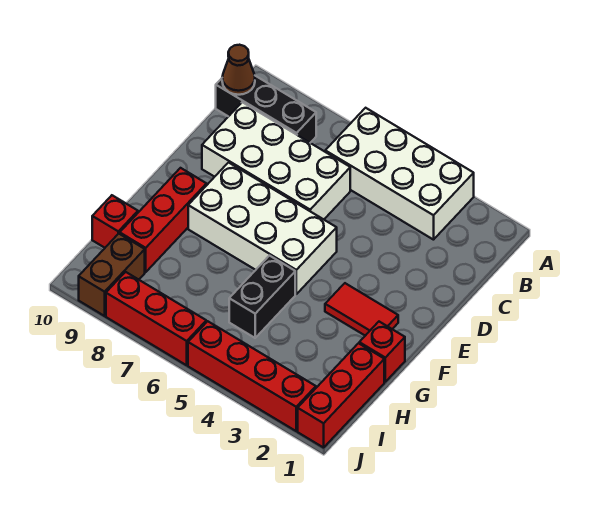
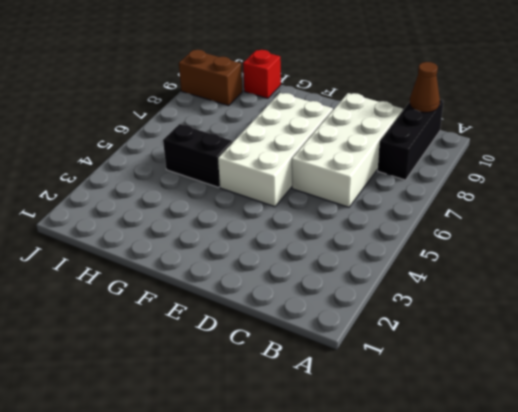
none -> white 2x4 brick [325,108,474,240]
none -> red 1x2 tile [325,283,398,336]
none -> red 1x3 brick [120,168,207,272]

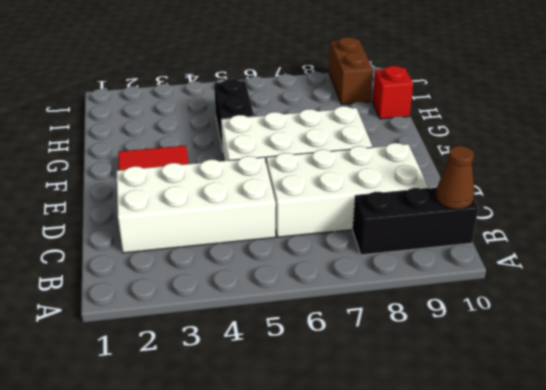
white 2x4 brick [117,156,276,253] -> white 2x4 brick moved to [325,108,474,240]
none -> red 1x3 brick [120,168,207,272]
none -> red 1x1 brick [359,322,405,382]
none -> red 1x3 brick [298,343,384,448]

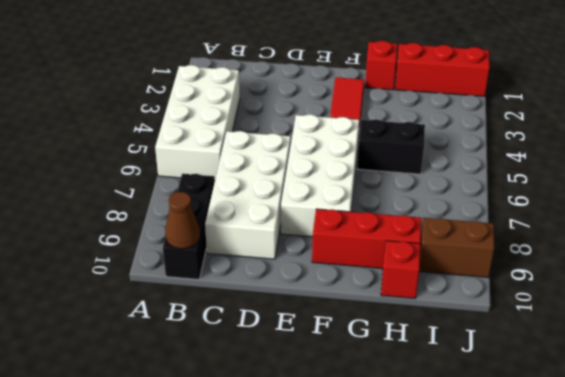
none -> red 1x4 brick [188,321,316,431]
none -> red 1x3 brick [106,272,206,365]

